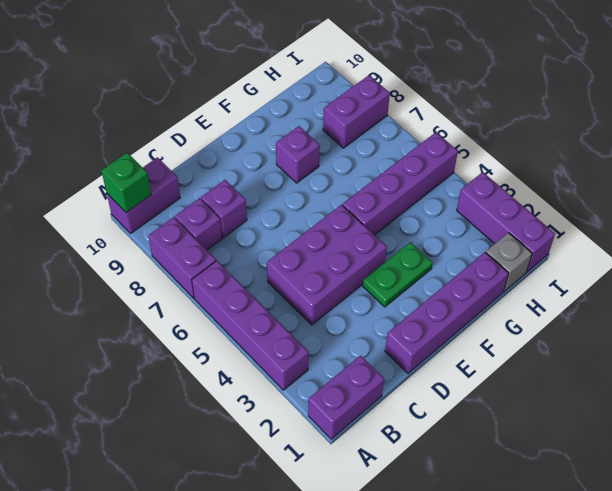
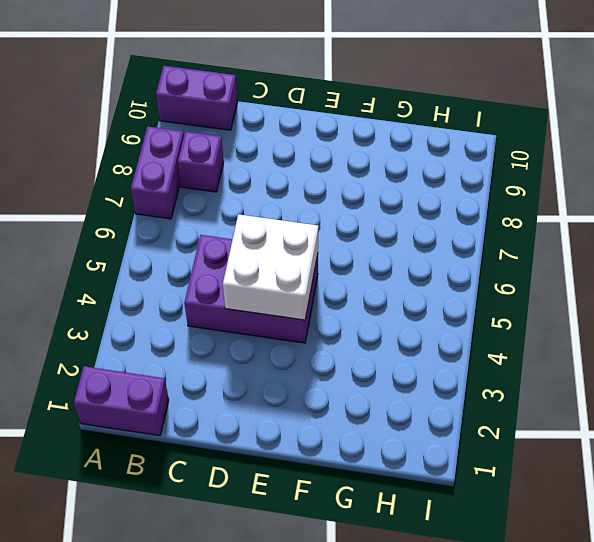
white 2x2 brick [223,214,318,320] -> none
none -> purple 1x4 brick [192,261,309,390]
none -> purple 1x1 brick [201,180,247,238]
none -> purple 1x4 brick [385,252,509,373]

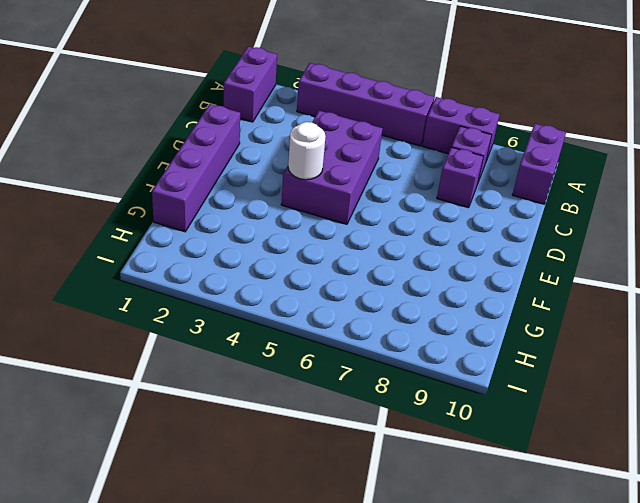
white 1x1 round brick [288,122,326,180] -> none
none -> green 1x2 plate [363,242,433,307]
none -> purple 1x4 brick [342,132,458,235]
none -> purple 1x1 brick [276,126,320,183]

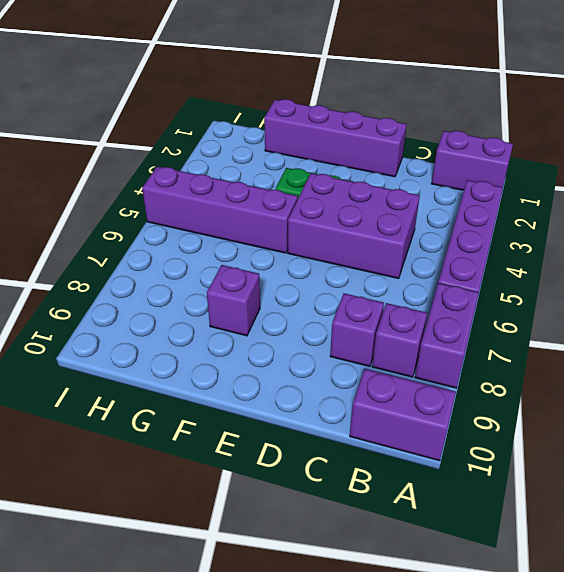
none -> grey 1x1 brick [486,233,532,292]
none -> purple 1x2 brick [323,75,390,148]
none -> purple 1x3 brick [457,172,555,272]

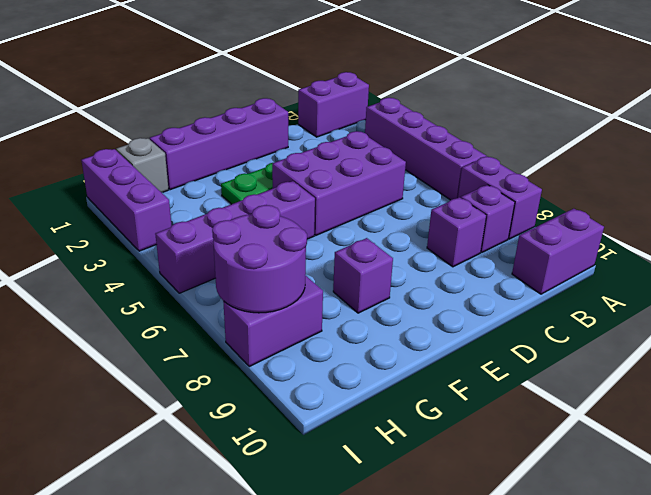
purple 2x2 round brick [212,205,307,313] -> none
none -> green 1x1 brick [101,153,151,213]

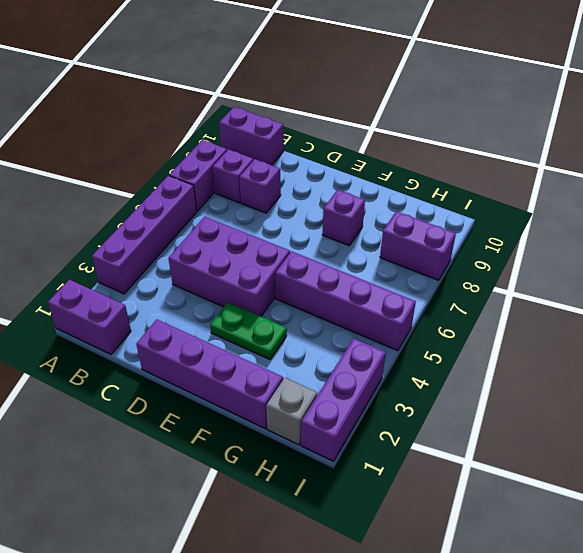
none -> green 1x1 brick [101,153,151,213]

